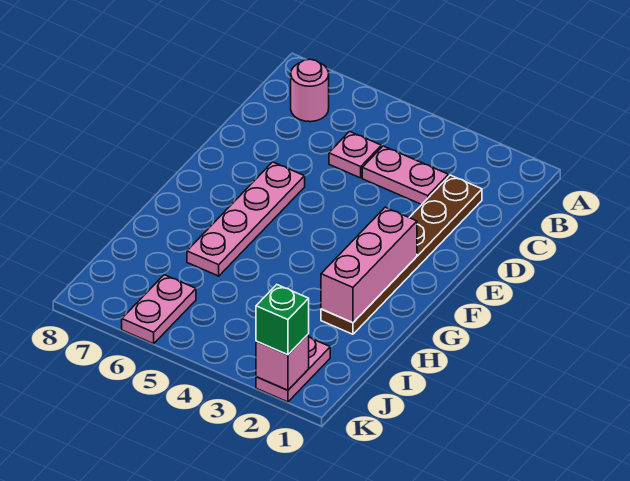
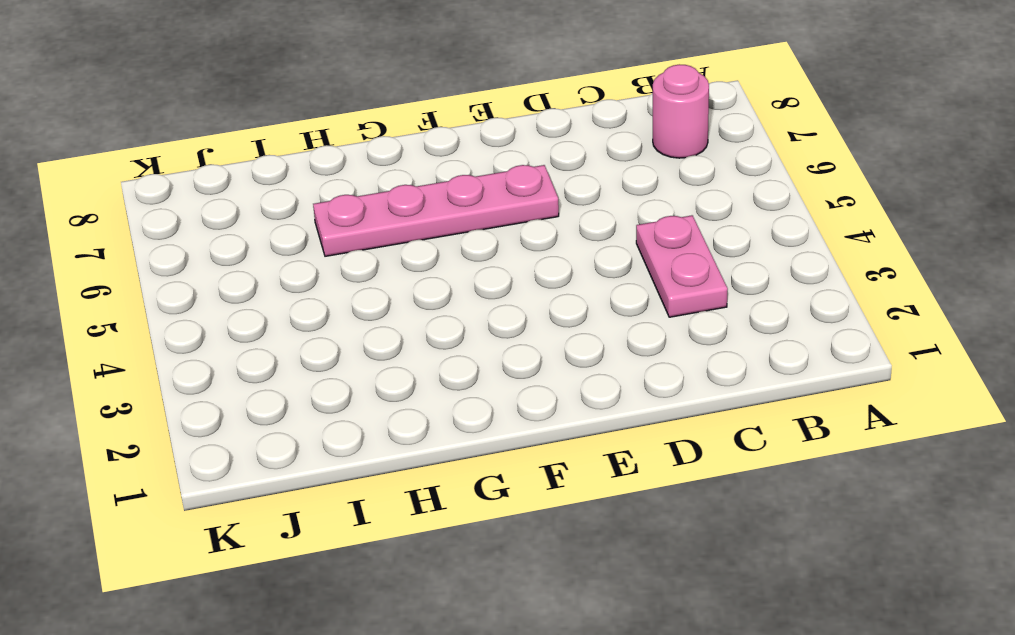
none -> brown 1x6 plate [321,175,482,334]
none -> pink 1x1 plate [329,132,381,178]

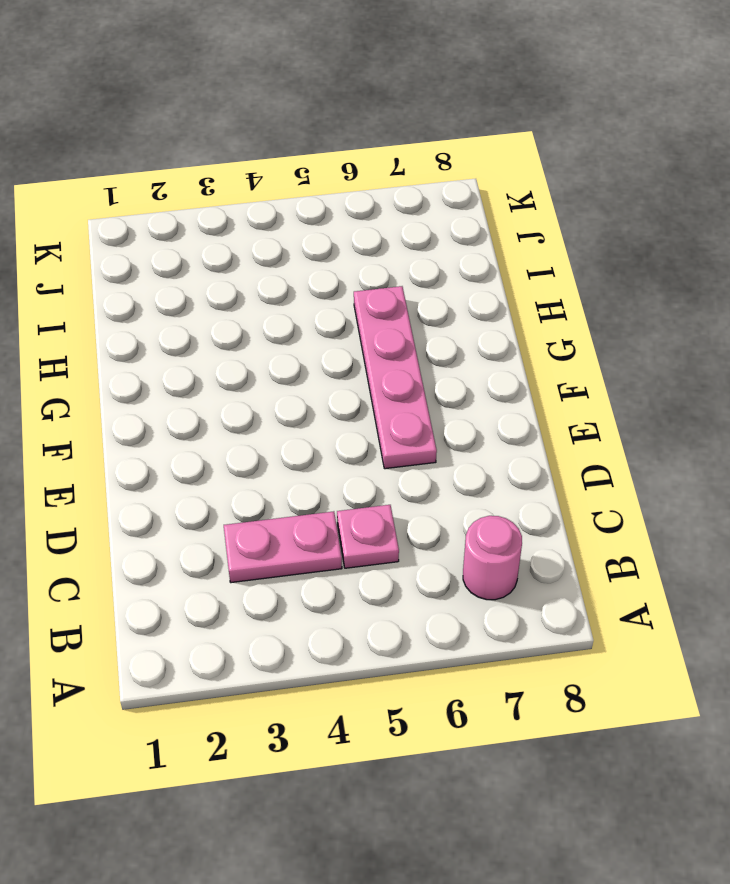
none -> brown 1x6 plate [321,175,482,334]
none -> pink 1x2 plate [256,337,330,402]

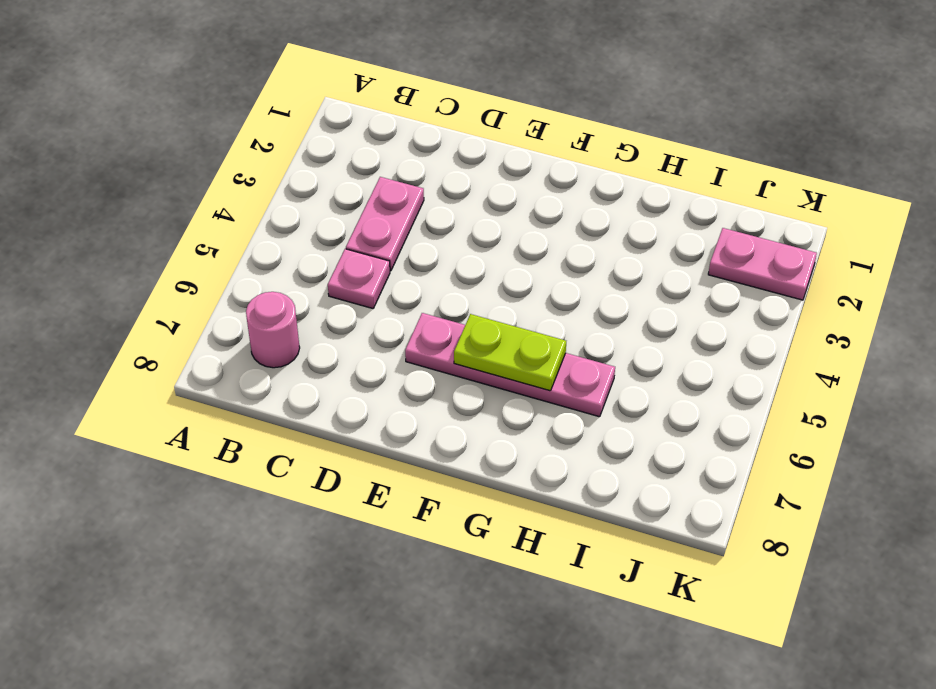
lime 1x2 plate [454,314,566,391] -> none
none -> brown 1x6 plate [321,175,482,334]
none -> pink 1x2 plate [122,275,196,344]

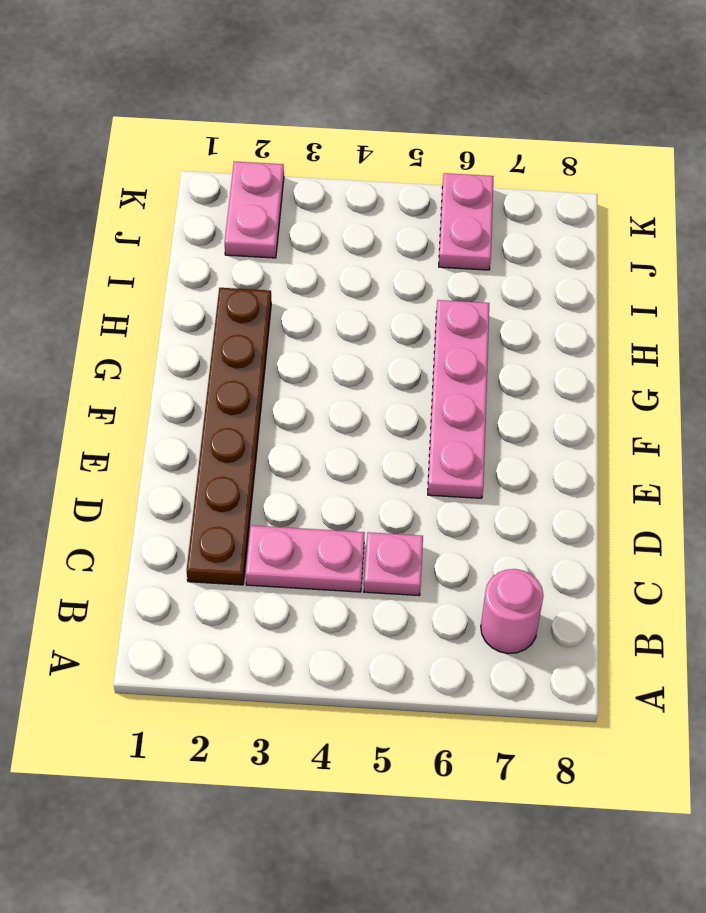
none -> pink 1x3 brick [321,207,417,323]
none -> pink 1x1 brick [256,334,309,390]

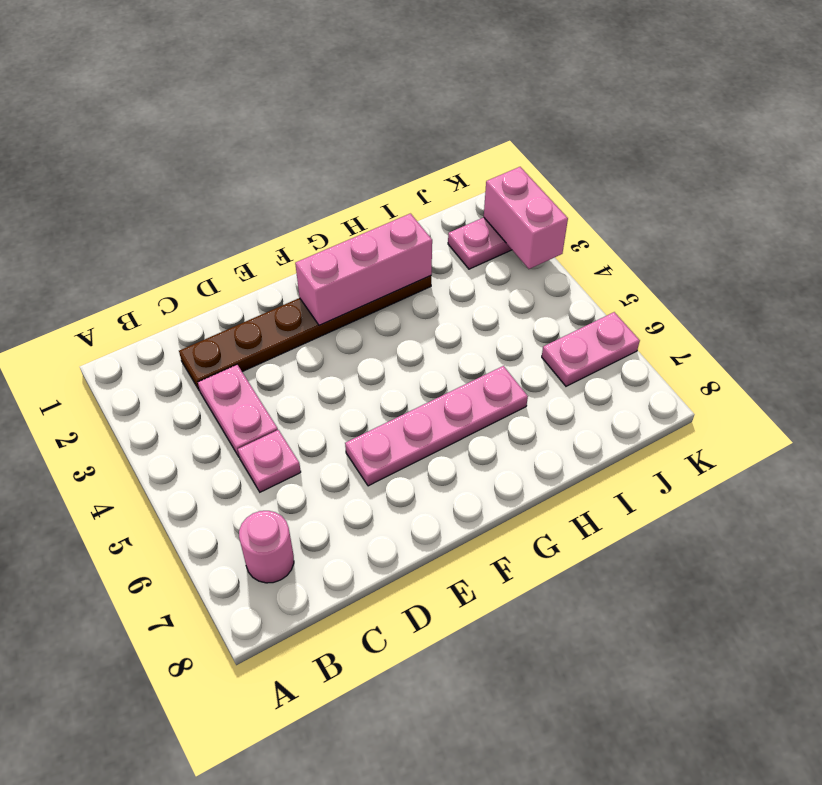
pink 1x2 brick [484,167,568,269] -> pink 1x1 brick [256,334,309,390]
none -> green 1x1 brick [256,285,309,355]

